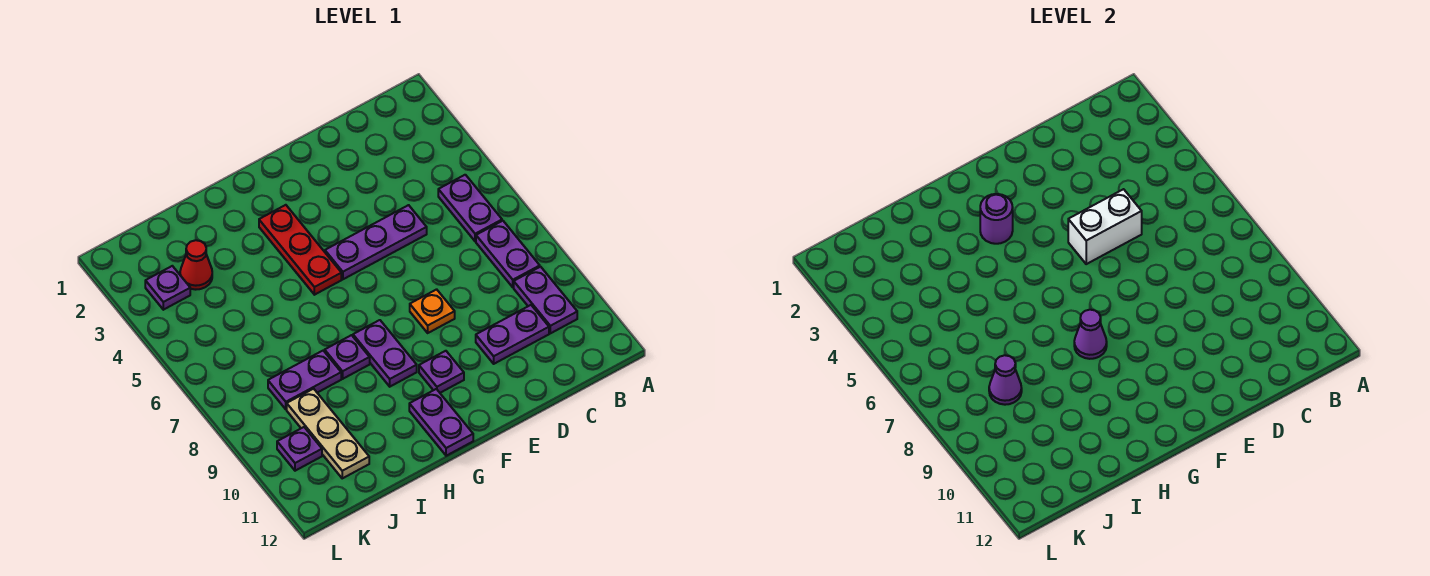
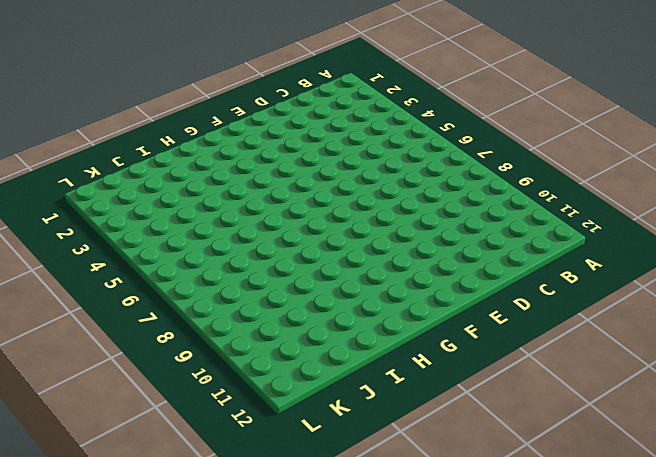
none -> purple 1x2 plate [438,175,502,241]
none -> purple 1x2 plate [476,221,540,287]
none -> purple 1x2 plate [514,267,577,333]

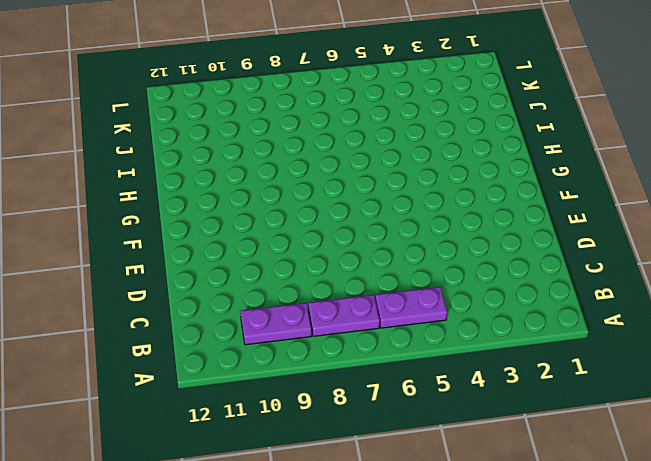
none -> purple 1x2 plate [476,305,549,364]
none -> purple 1x3 plate [325,205,427,279]
none -> orange 1x1 plate [410,289,455,333]

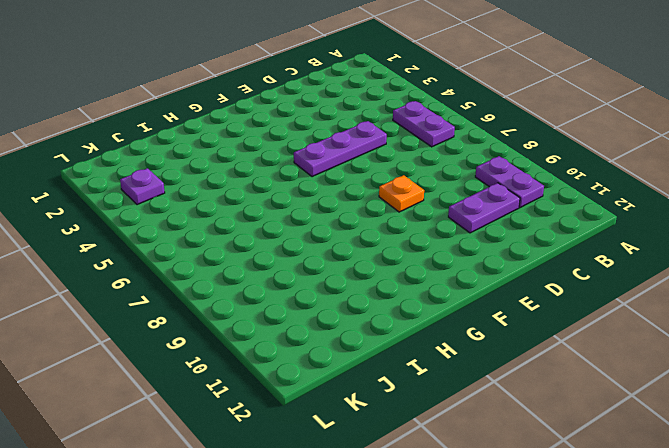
none -> purple 1x2 plate [476,221,540,287]
none -> purple 1x1 plate [419,351,464,393]
none -> red 1x3 plate [259,205,341,295]

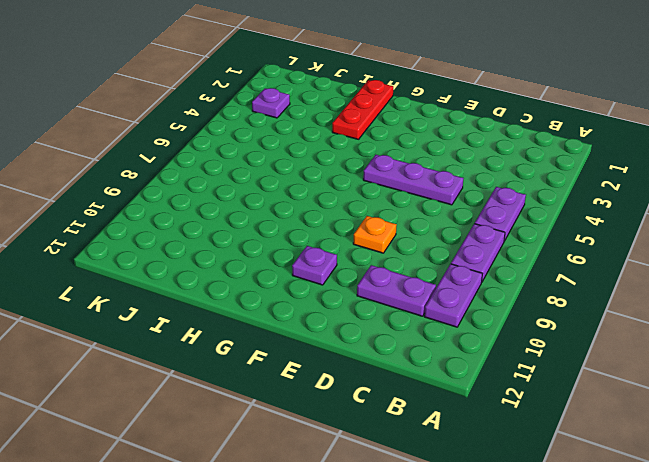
red 1x3 plate [332,80,393,139] -> red 1x3 plate moved to [259,205,341,295]
none -> purple 1x2 plate [353,320,417,387]
none -> purple 1x2 plate [409,389,473,456]
none -> purple 1x1 plate [325,335,370,379]

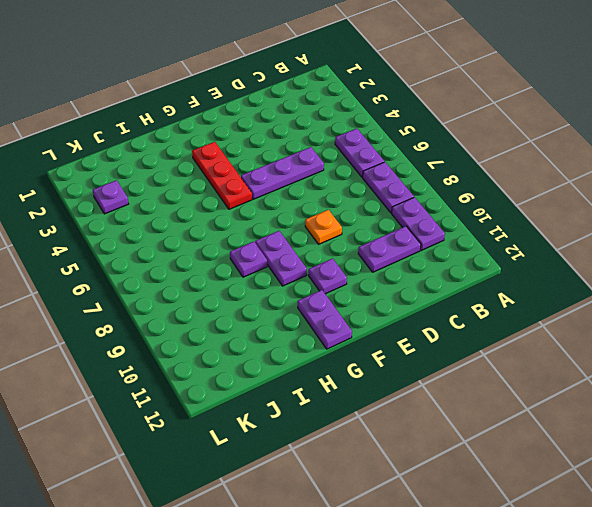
none -> purple 1x2 plate [268,351,341,409]
none -> red 1x1 cone [180,240,212,290]
none -> tan 1x3 plate [287,389,369,478]

